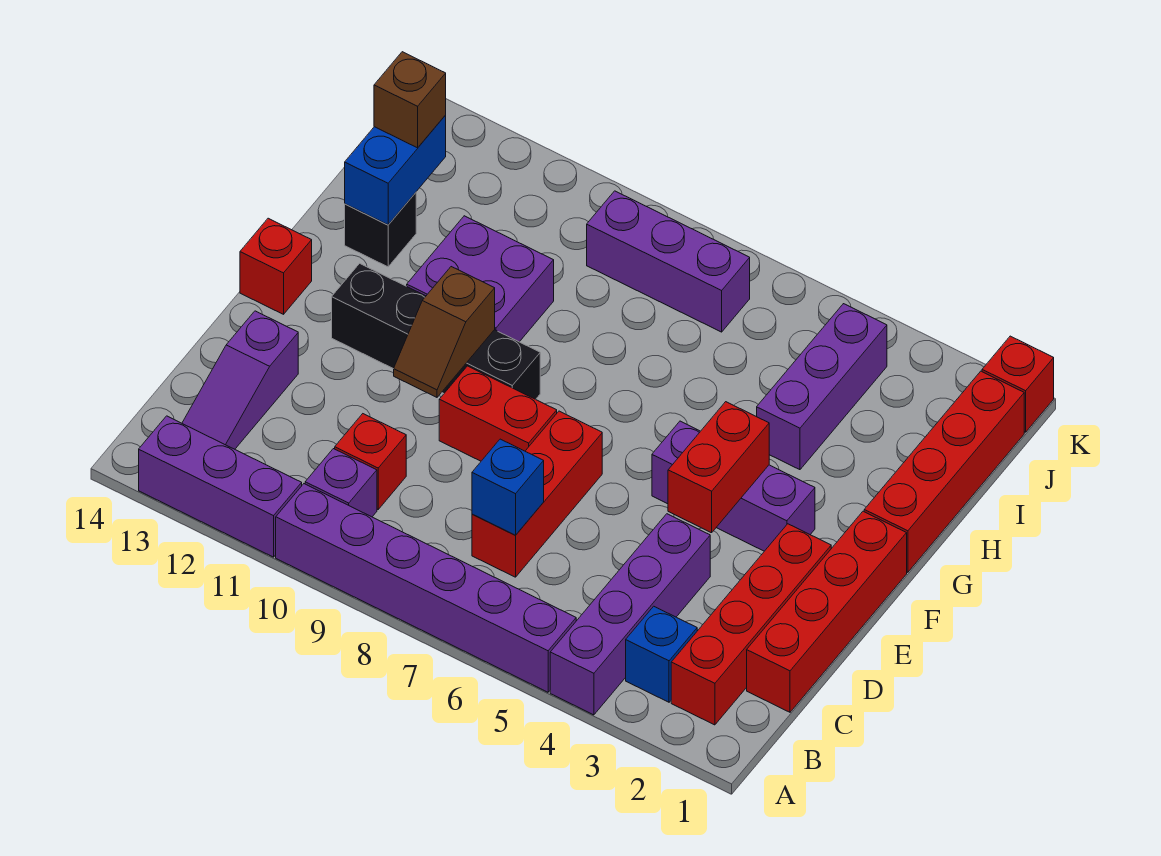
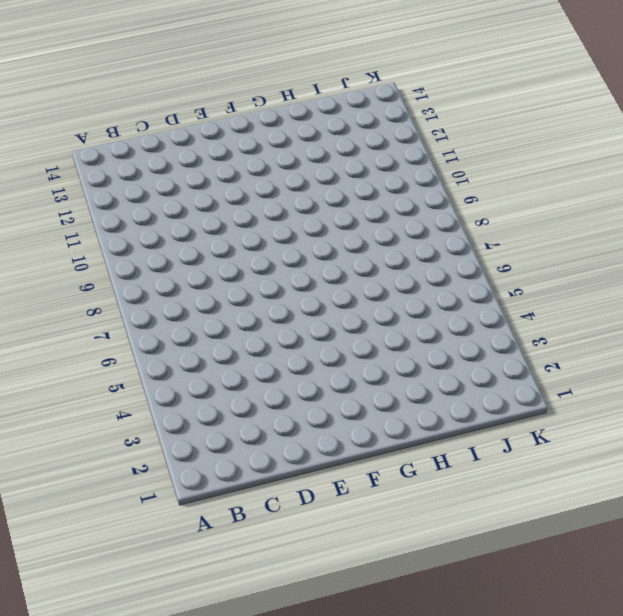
none -> purple 1x4 brick [550,514,710,715]
none -> purple 1x6 brick [276,484,576,692]
none -> purple 1x3 brick [139,416,302,557]

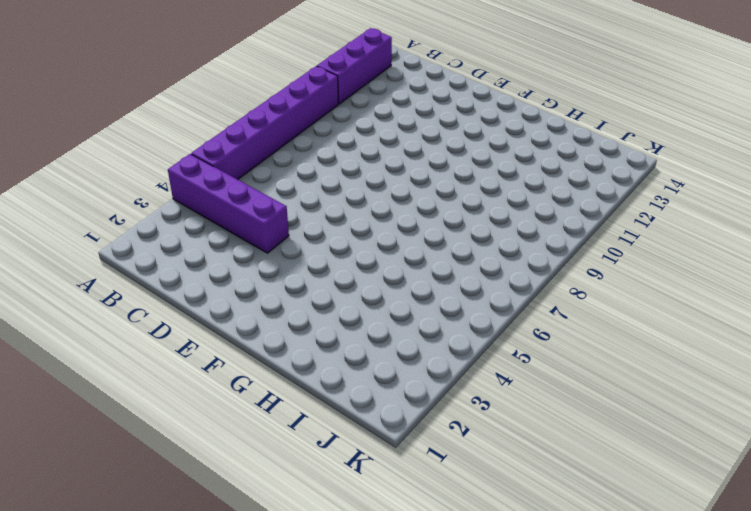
none -> red 1x4 brick [671,524,831,725]
none -> blue 1x1 brick [626,606,697,702]
none -> purple 1x1 brick [305,449,377,517]

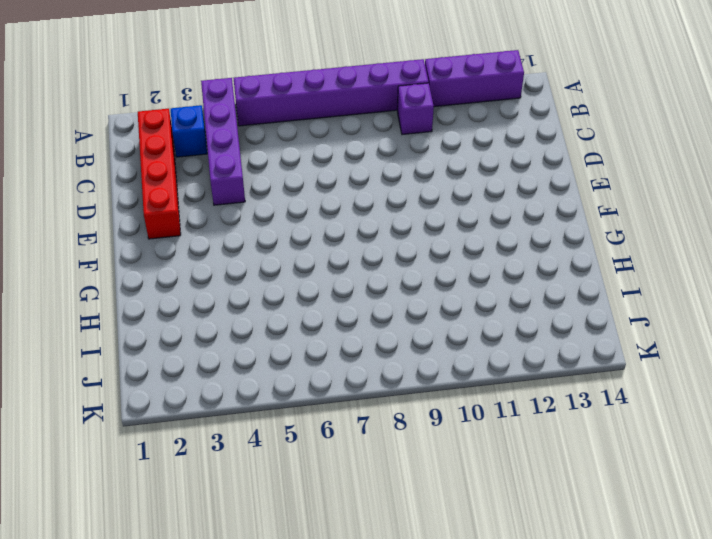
none -> purple 1x3 slope [182,311,298,449]
none -> red 1x4 brick [747,511,907,712]
none -> red 1x3 brick [472,411,602,577]

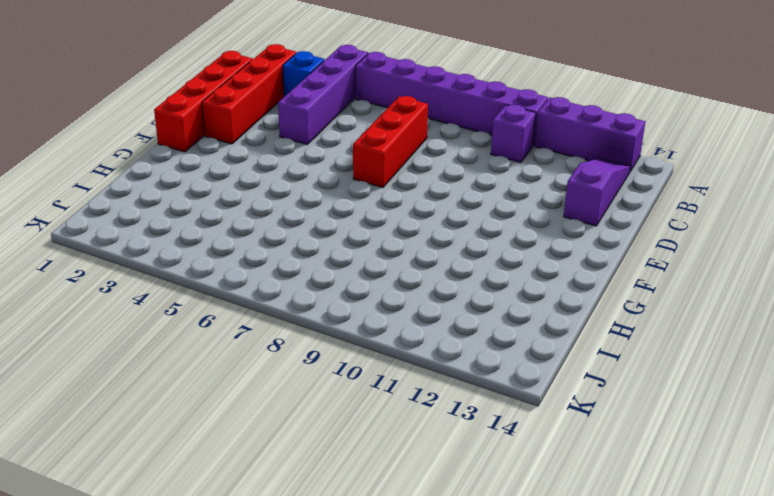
none -> red 1x1 brick [335,414,406,509]
none -> red 1x2 brick [439,366,557,461]
none -> purple 1x3 brick [652,421,815,551]

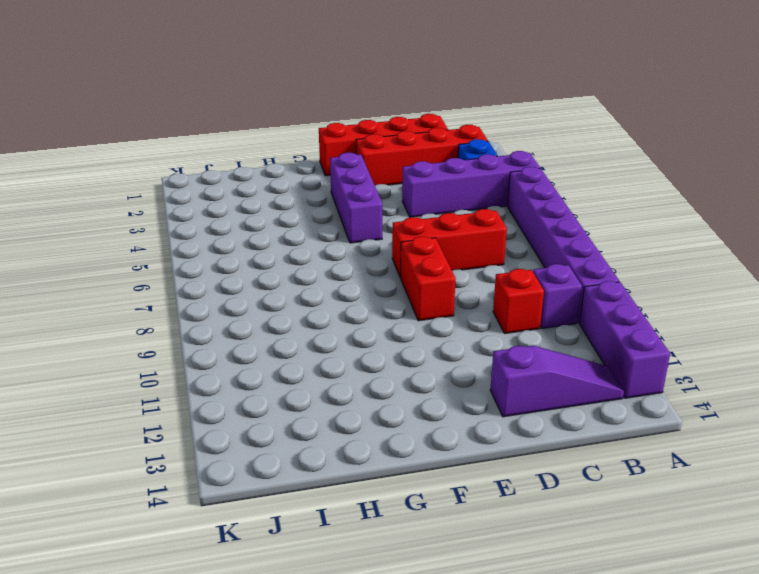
none -> black 1x4 brick [332,263,540,399]
none -> red 1x1 brick [240,218,312,314]
none -> red 1x4 brick [864,371,1024,572]

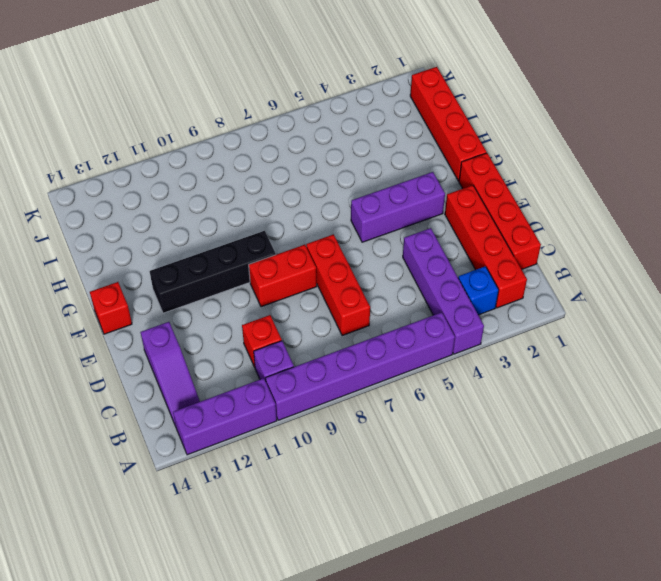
none -> purple 2x2 brick [407,216,554,342]
none -> purple 1x3 brick [757,304,887,470]
none -> black 1x1 brick [345,193,416,267]

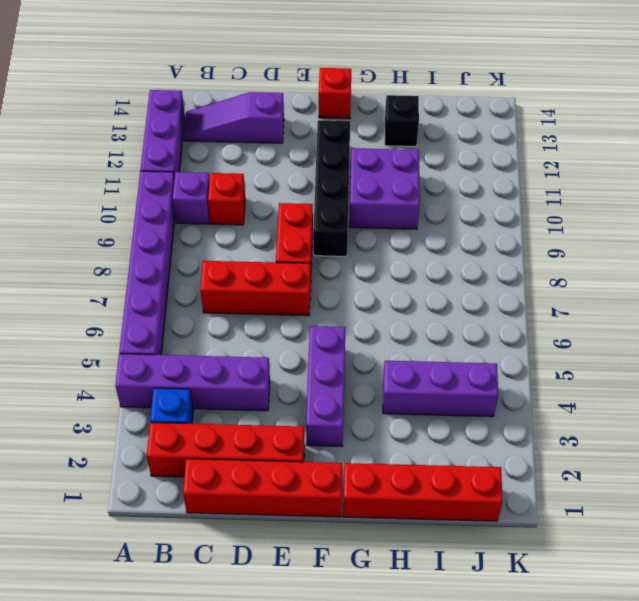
none -> purple 1x3 brick [587,191,750,332]
none -> red 1x1 brick [982,336,1054,432]
none -> blue 1x1 brick [472,439,544,535]

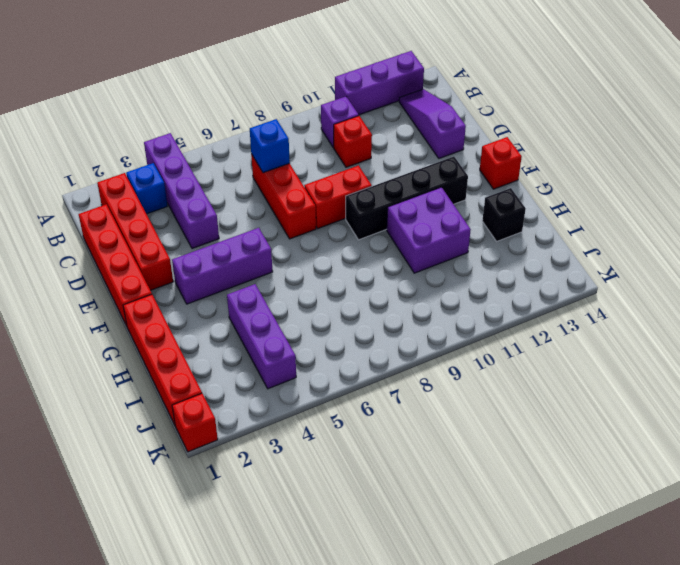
none -> purple 1x6 brick [276,484,576,692]
none -> purple 1x3 brick [587,191,750,332]
none -> red 1x2 brick [668,402,769,533]

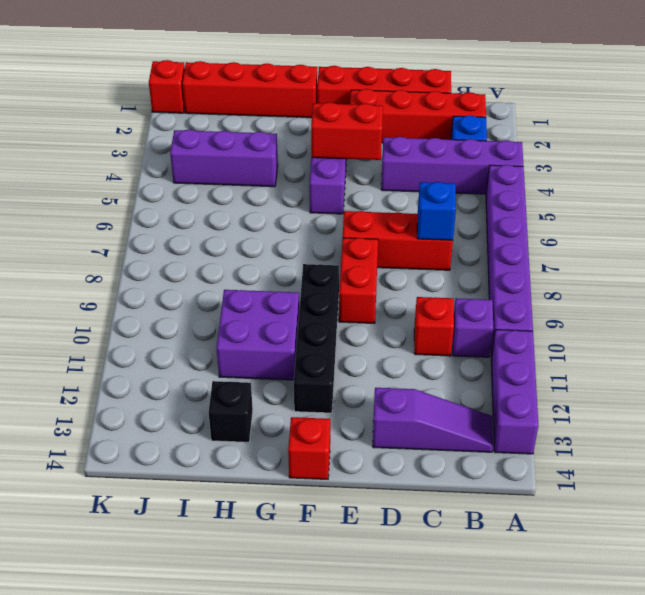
none -> purple 1x3 brick [587,191,750,332]
none -> brown 1x2 slope [394,267,495,397]
none -> blue 1x2 brick [345,115,446,225]

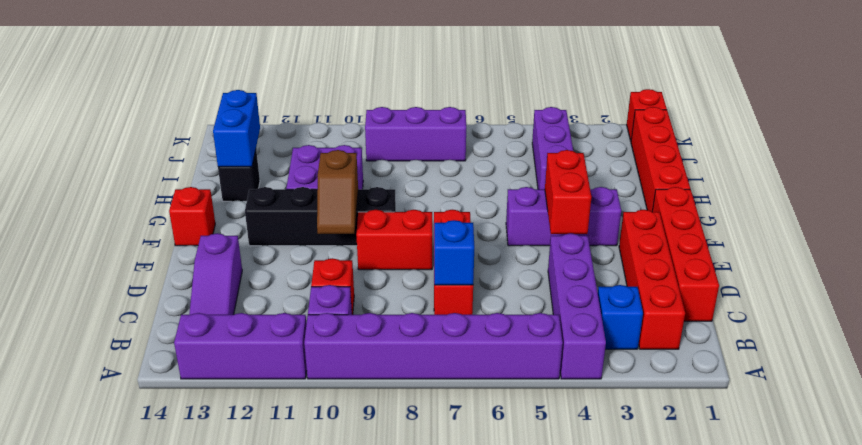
none -> brown 1x1 brick [374,52,446,148]

